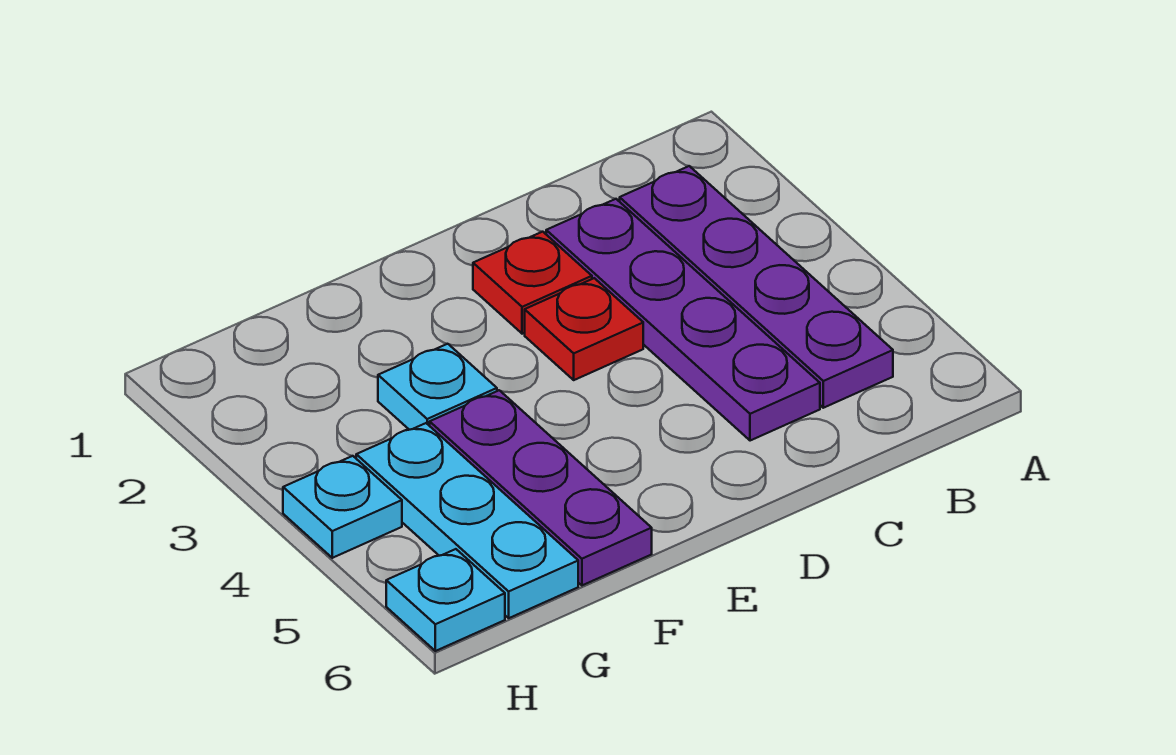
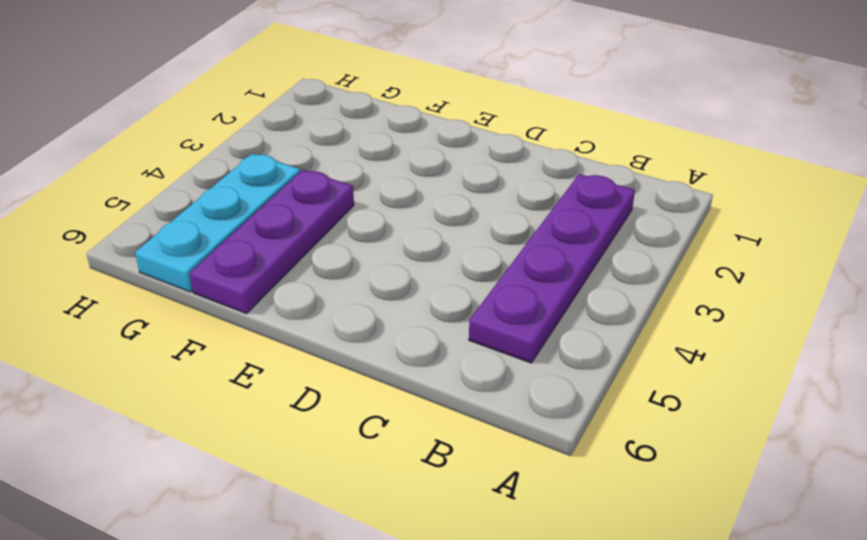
none -> purple 1x4 plate [546,199,820,441]
none -> red 1x1 plate [473,232,592,334]

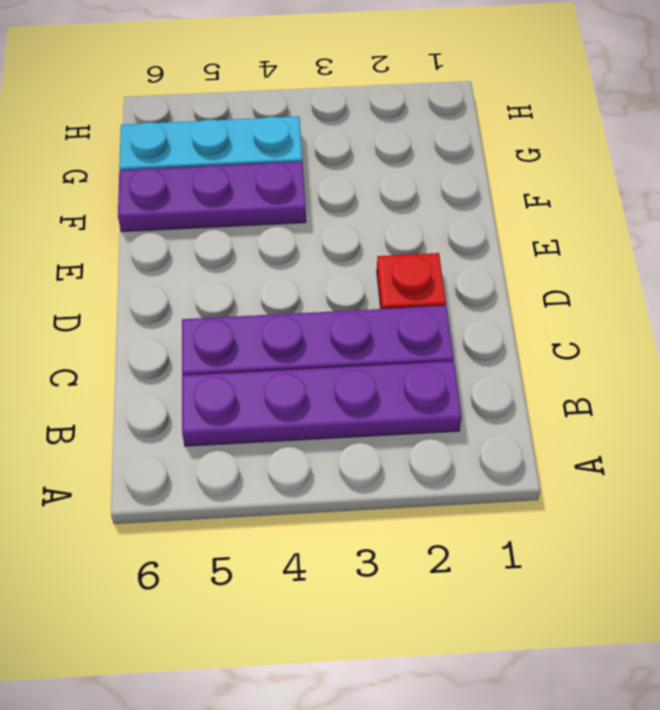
none -> red 1x1 plate [525,278,643,380]
none -> cyan 1x1 plate [378,344,497,430]

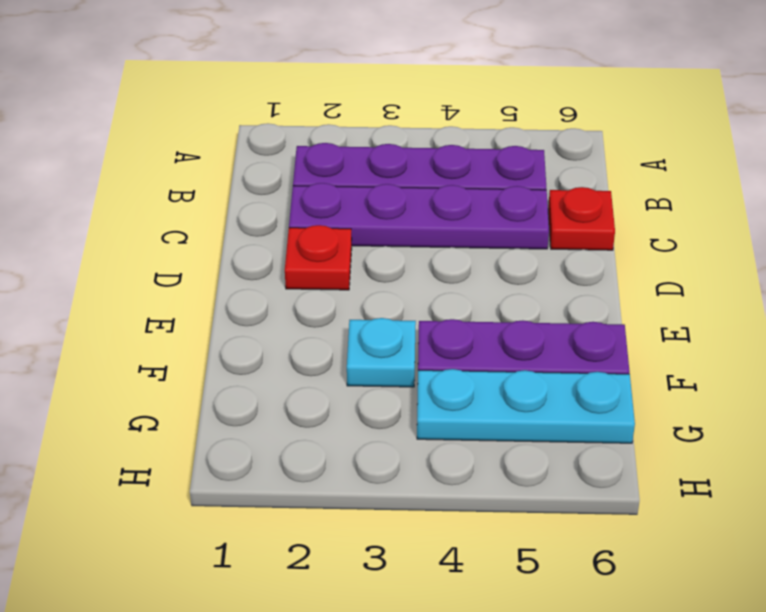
red 1x1 plate [548,187,615,250] -> red 1x1 plate moved to [525,278,643,380]
none -> cyan 1x1 plate [283,456,402,558]
none -> cyan 1x1 plate [386,549,505,651]

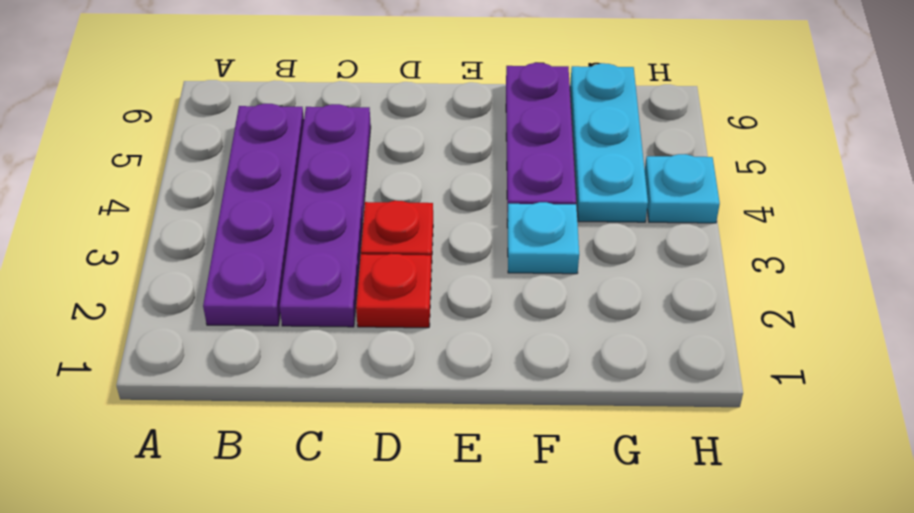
none -> cyan 1x1 plate [386,549,505,651]

